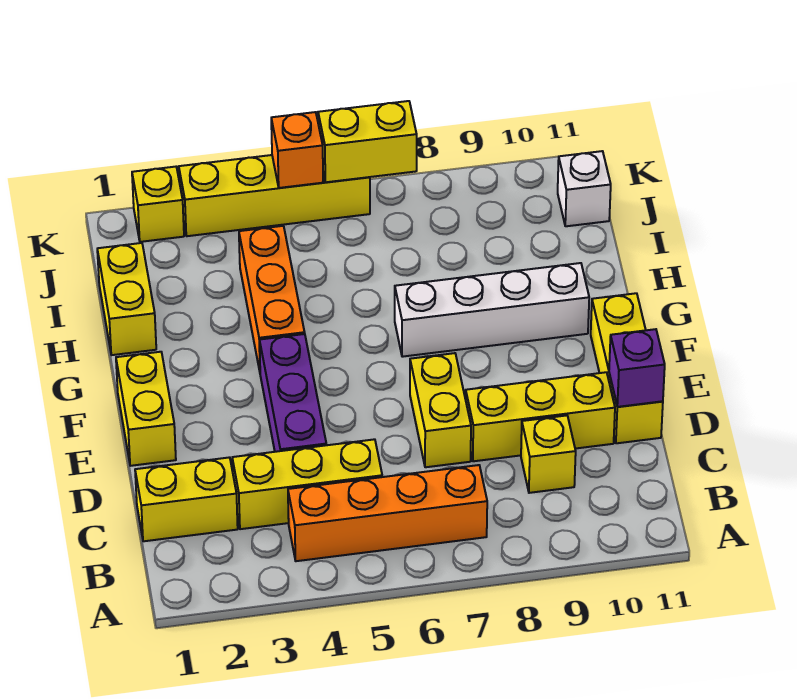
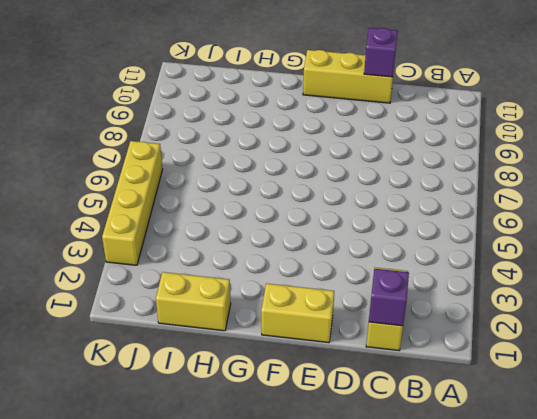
purple 1x1 brick [369,269,409,326] -> none
none -> orange 1x4 brick [288,465,487,561]
none -> yellow 1x3 brick [232,439,382,529]
none -> yellow 1x1 brick [521,415,576,493]

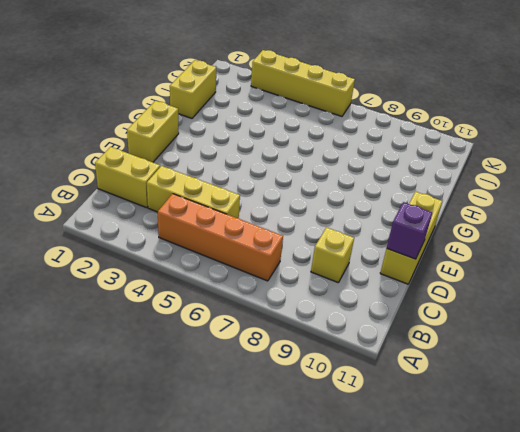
none -> purple 1x3 brick [259,334,326,452]
none -> yellow 1x2 brick [410,353,471,467]
none -> yellow 1x3 brick [466,372,615,461]

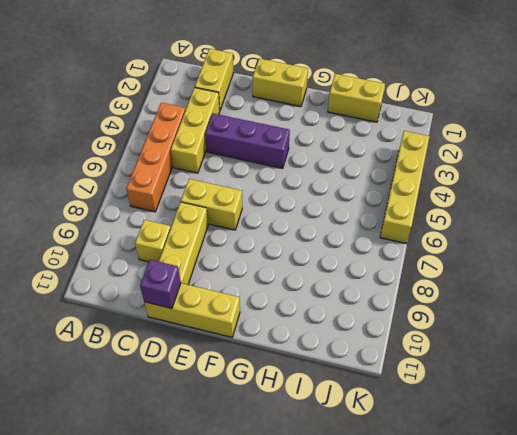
none -> orange 1x3 brick [239,226,305,371]
none -> white 1x4 brick [395,263,589,357]
none -> white 1x1 brick [558,151,611,226]

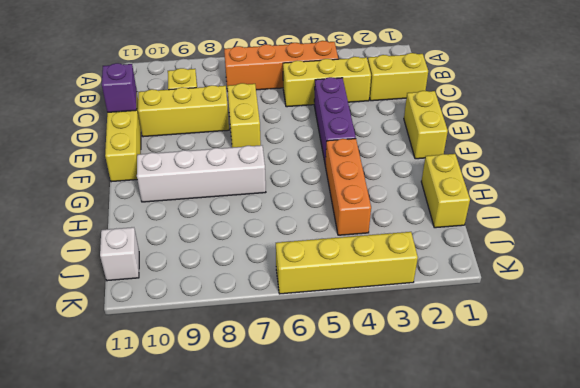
none -> yellow 1x1 brick [132,167,184,242]
none -> orange 1x1 brick [271,112,323,188]
none -> yellow 1x2 brick [318,101,417,182]

